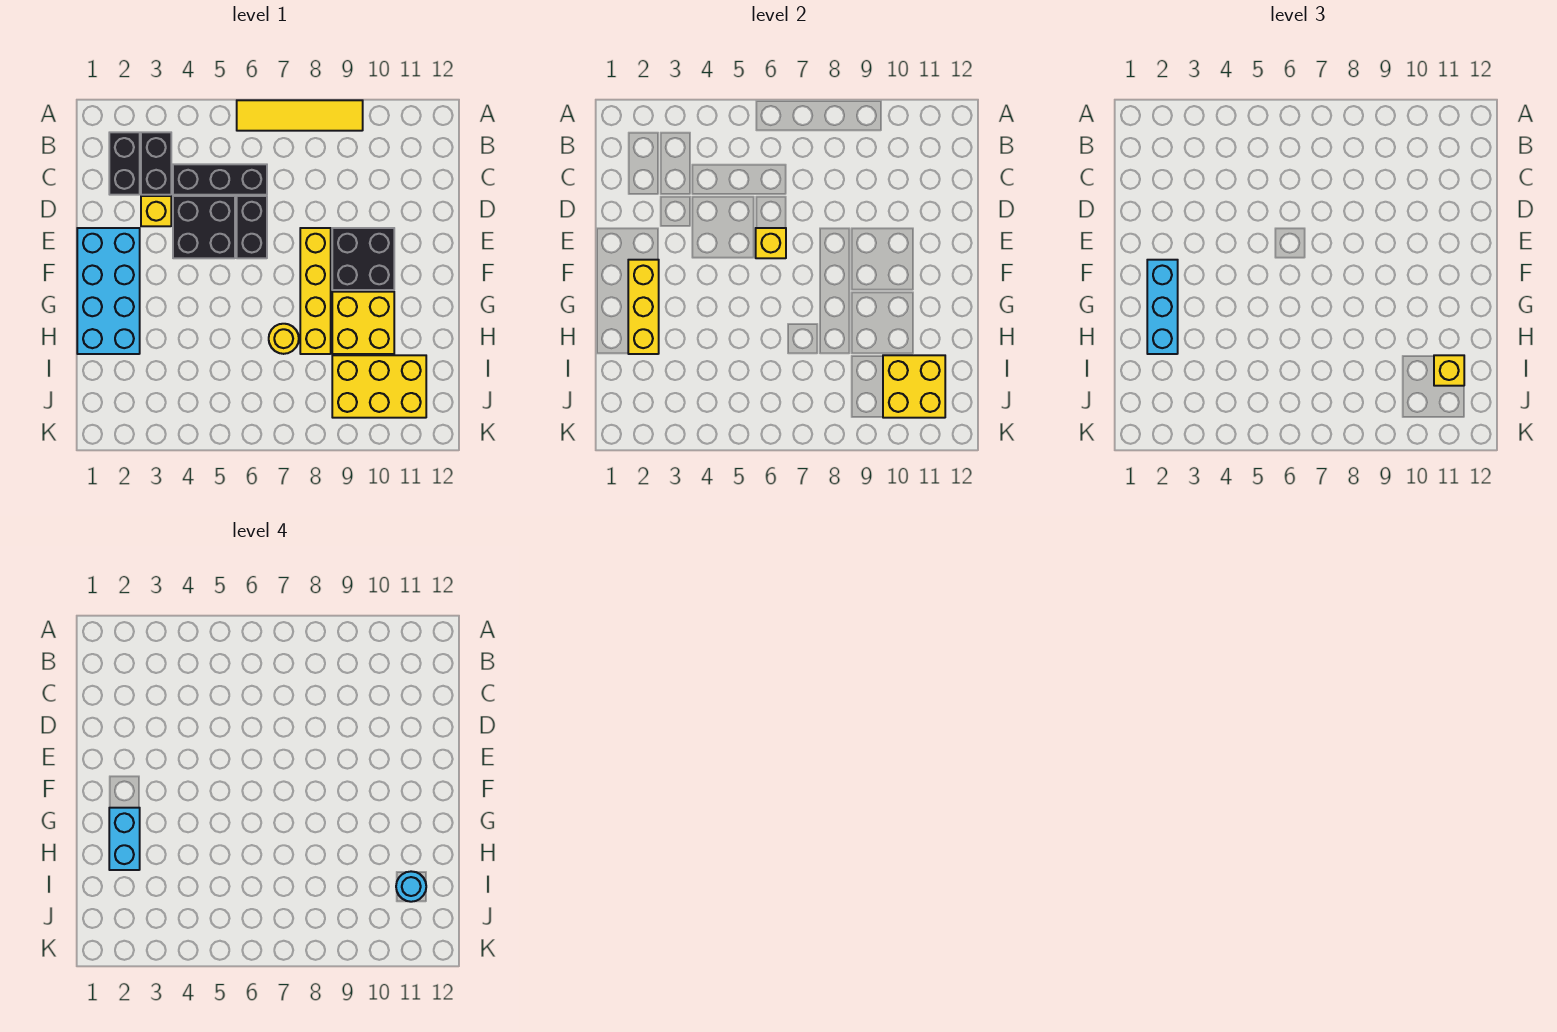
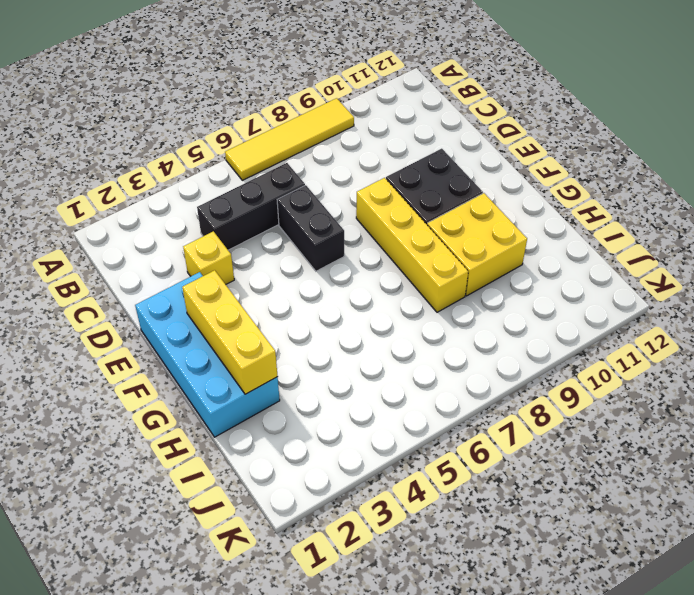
none -> black 1x2 brick [109,132,140,195]
none -> black 1x2 brick [141,132,171,195]
none -> black 2x2 brick [173,196,235,258]

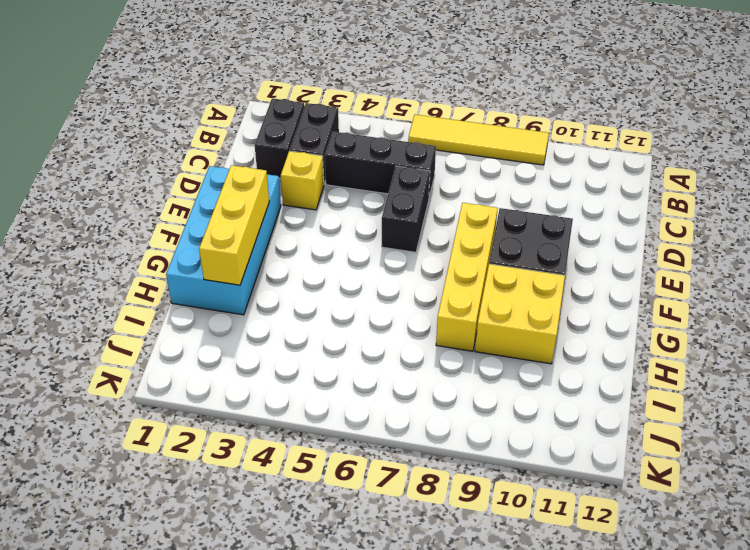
none -> black 2x2 brick [173,196,235,258]
none -> yellow 1x1 round brick [269,324,299,354]
none -> yellow 2x3 brick [332,355,426,418]

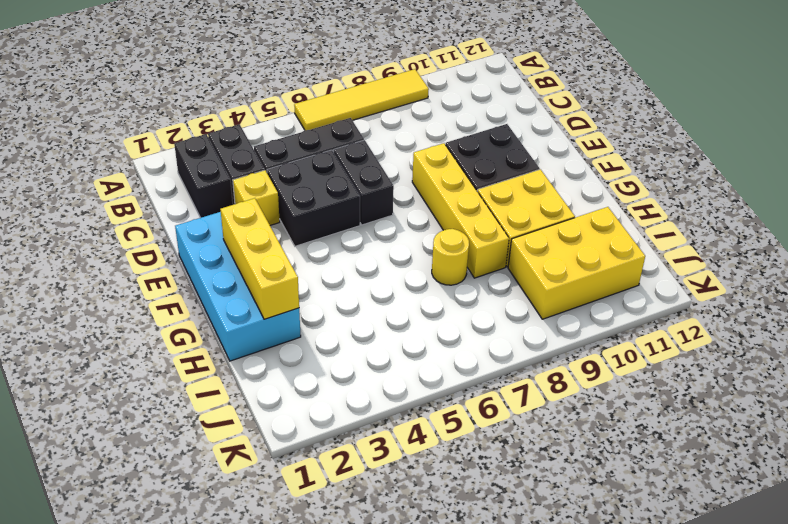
none -> yellow 1x1 brick [756,228,786,258]
none -> yellow 2x2 brick [883,355,945,418]
none -> cyan 1x3 brick [1147,260,1178,354]

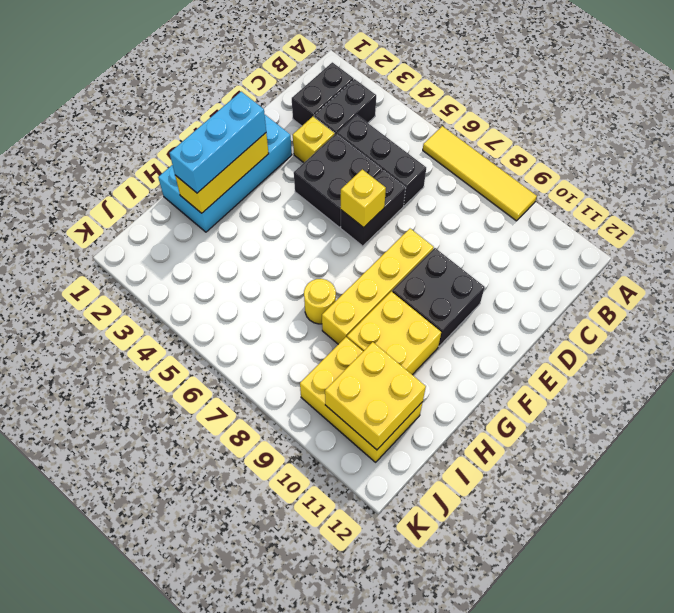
none -> yellow 1x1 brick [1434,355,1464,386]
none -> cyan 1x2 brick [109,808,140,870]
none -> cyan 1x1 round brick [396,871,426,902]

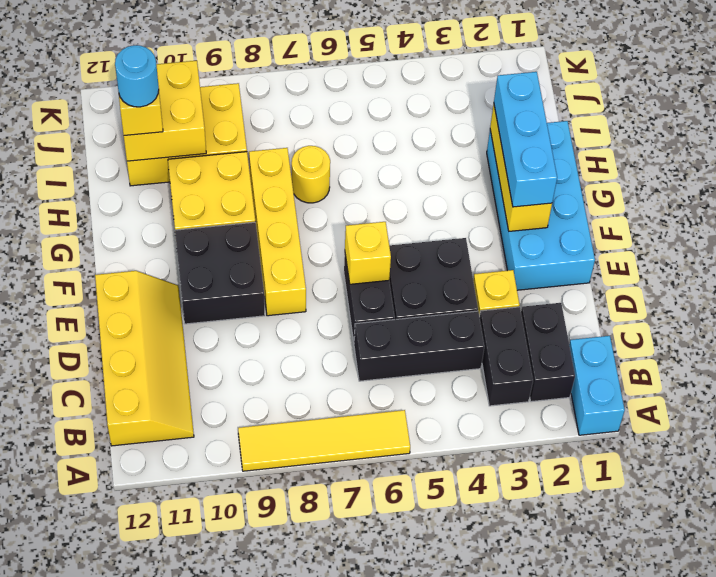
cyan 1x2 brick [569,336,625,435] -> cyan 1x2 brick moved to [109,808,140,870]
yellow 2x4 slope [95,271,194,446] -> none

